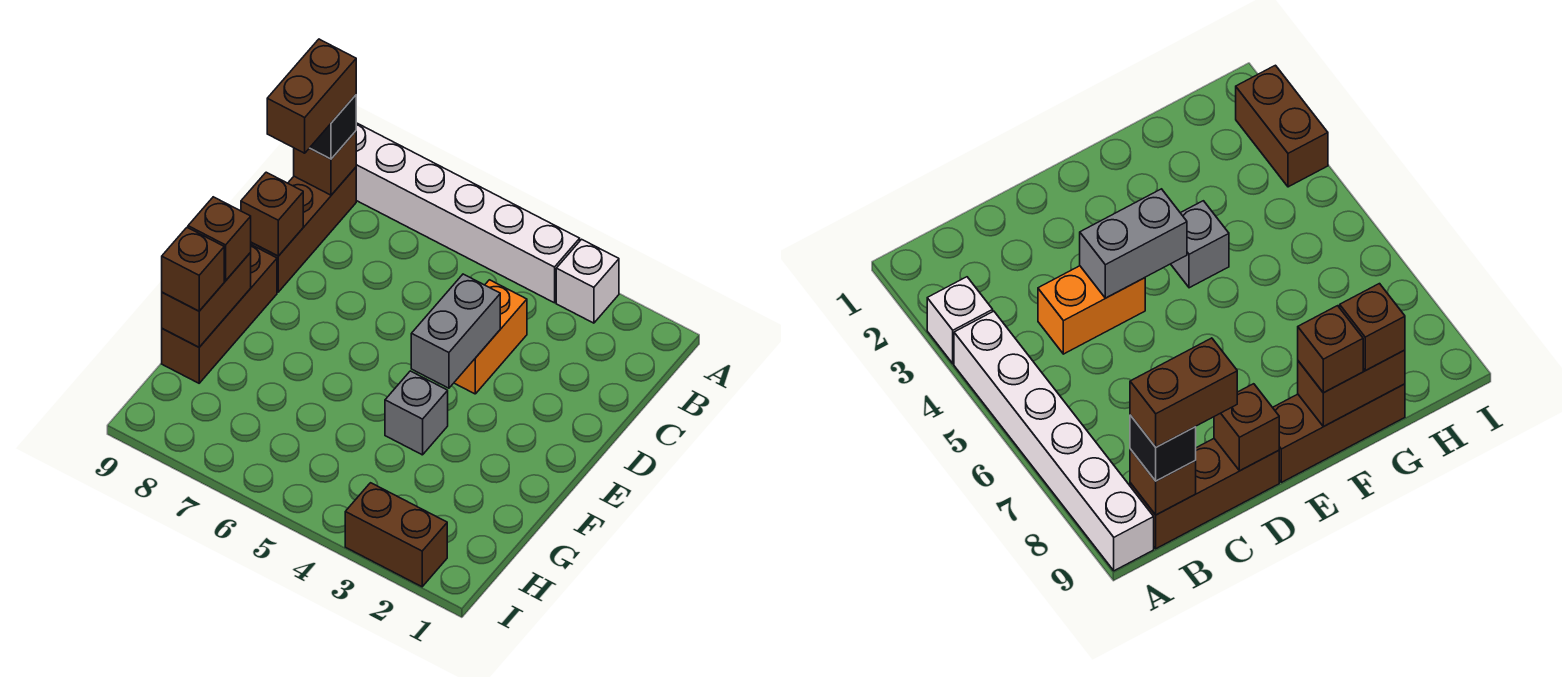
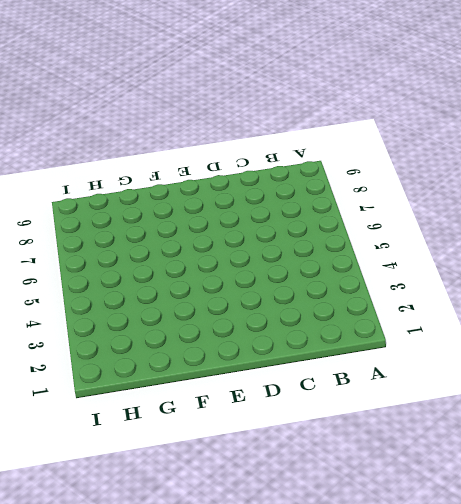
none -> white 1x1 brick [556,239,619,323]
none -> white 1x6 brick [356,123,580,303]
none -> brown 1x3 brick [251,167,356,292]

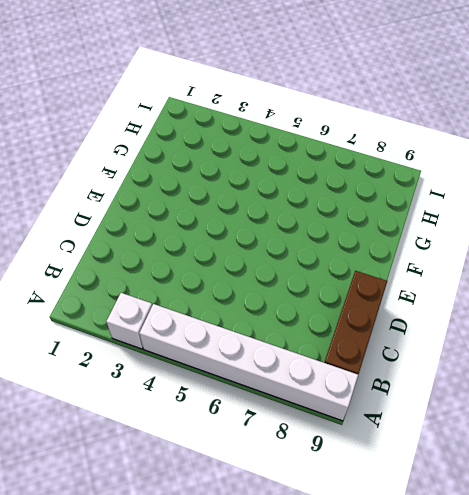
none -> orange 1x2 brick [454,280,527,394]
none -> brown 1x3 brick [162,245,277,383]
none -> grey 1x1 brick [385,371,448,455]

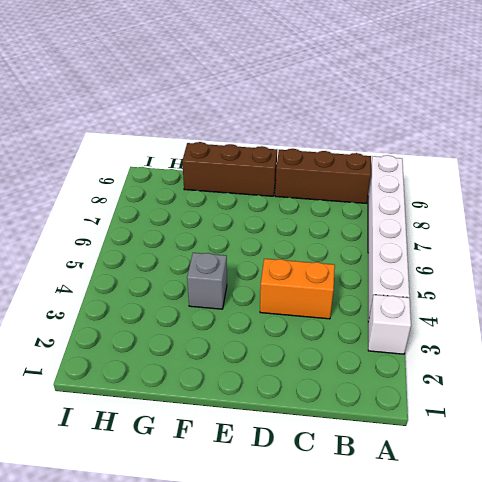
none -> brown 1x2 brick [345,483,447,587]
none -> brown 1x1 brick [294,131,356,195]
none -> grey 1x2 brick [411,274,500,388]

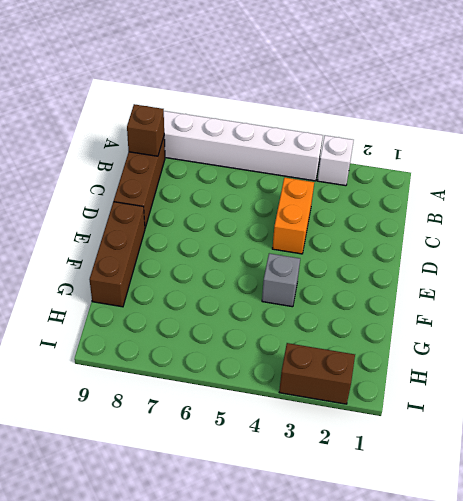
none -> grey 1x2 brick [411,274,500,388]
none -> brown 1x1 brick [241,172,303,256]
none -> brown 1x2 brick [162,253,251,347]

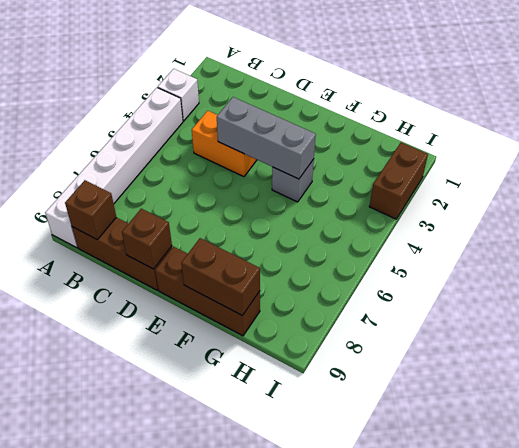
grey 1x3 brick [217,97,316,179] -> grey 1x2 brick [411,274,500,388]
none -> black 1x1 brick [310,95,356,159]
none -> brown 1x1 brick [188,197,251,281]
none -> brown 1x1 brick [162,227,224,311]

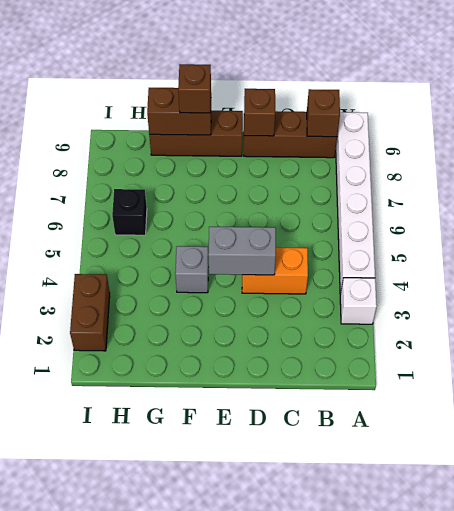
black 1x1 brick [112,189,147,235] -> black 1x1 brick moved to [310,95,356,159]
none -> brown 1x1 brick [162,227,224,311]
none -> brown 1x2 brick [267,39,356,153]

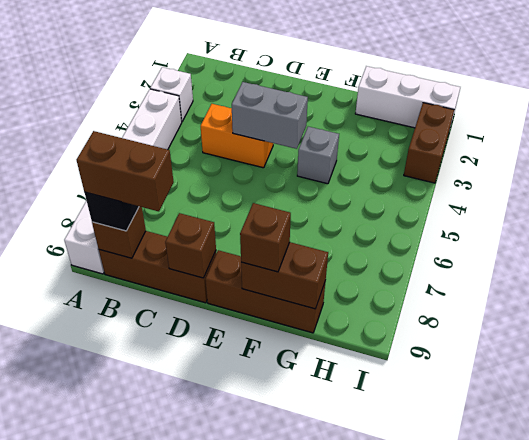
white 1x3 brick [355,66,460,128] -> none
none -> brown 1x1 brick [162,227,224,311]

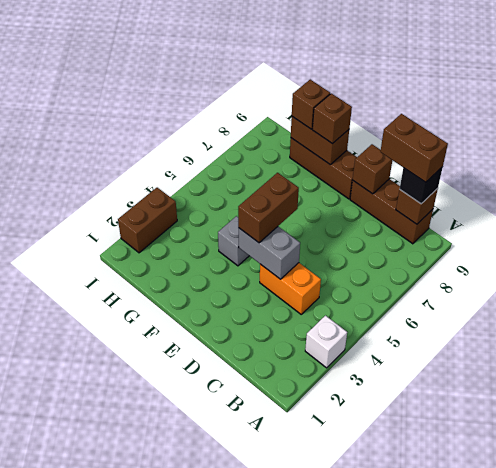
brown 1x2 brick [238,173,299,243] -> none
none -> white 1x6 brick [356,123,580,303]

